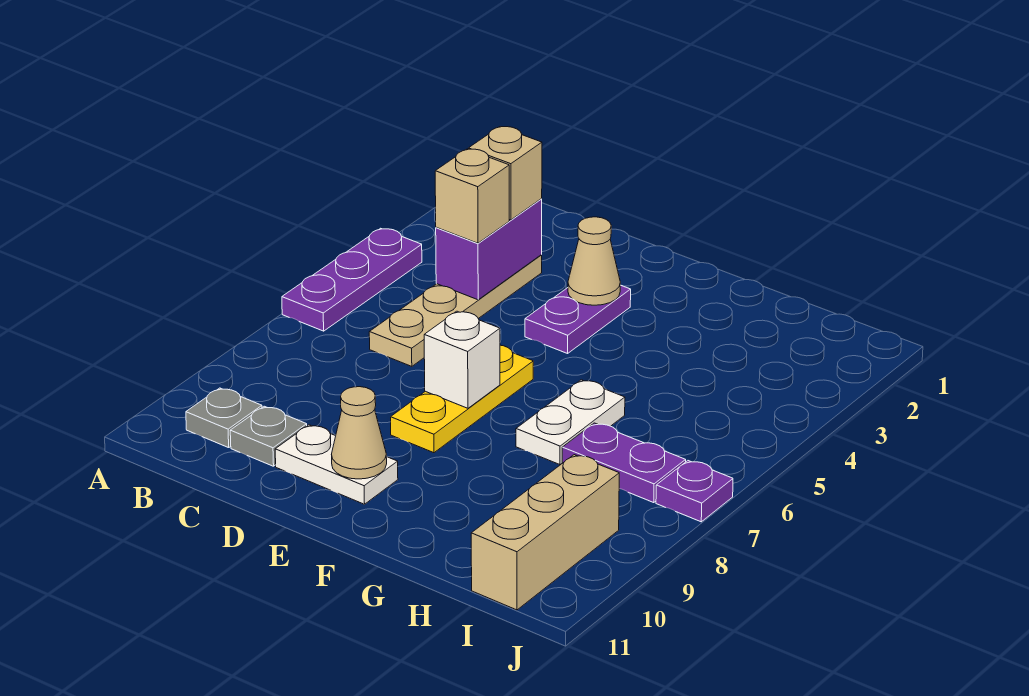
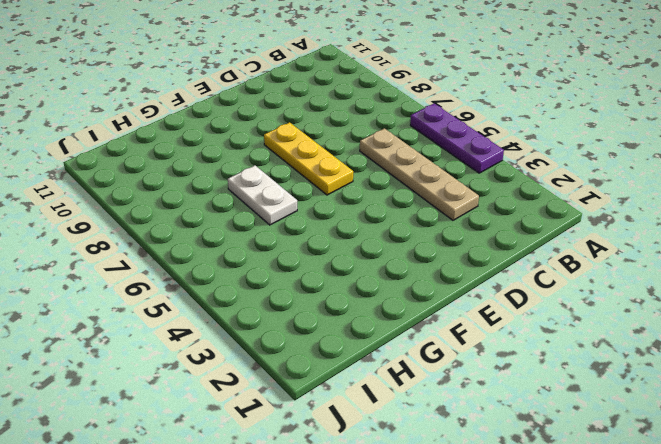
none -> grey 1x1 plate [186,388,262,448]
none -> grey 1x1 plate [230,406,307,466]
none -> white 1x2 plate [275,425,398,504]

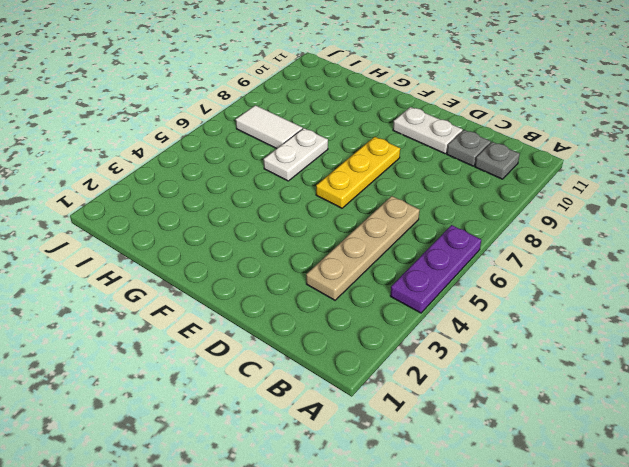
white 1x2 tile [236,105,303,149] -> purple 1x2 plate [562,423,686,502]
none -> purple 1x2 plate [525,285,631,353]
none -> tan 1x3 brick [471,455,619,610]
none -> purple 1x1 plate [656,461,733,522]

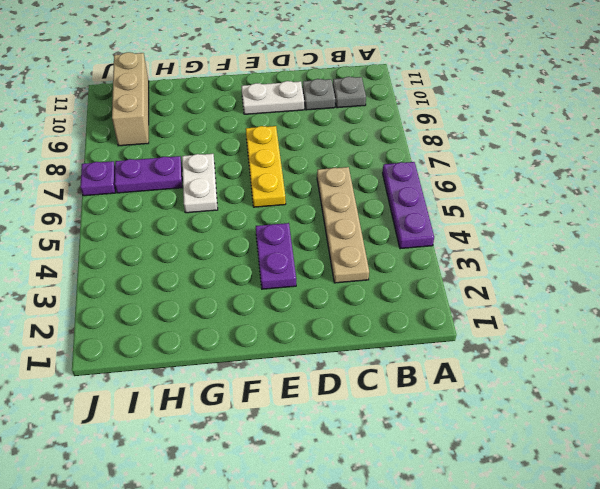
none -> purple 1x2 brick [436,199,542,300]
none -> tan 1x1 cone [568,217,620,305]
none -> white 1x1 brick [424,311,500,408]

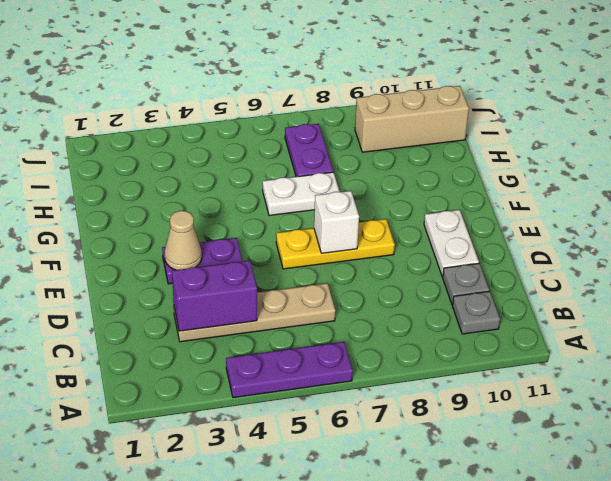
none -> purple 1x1 plate [656,461,733,522]
none -> tan 1x1 cone [331,387,387,479]
none -> tan 1x1 brick [468,127,542,220]

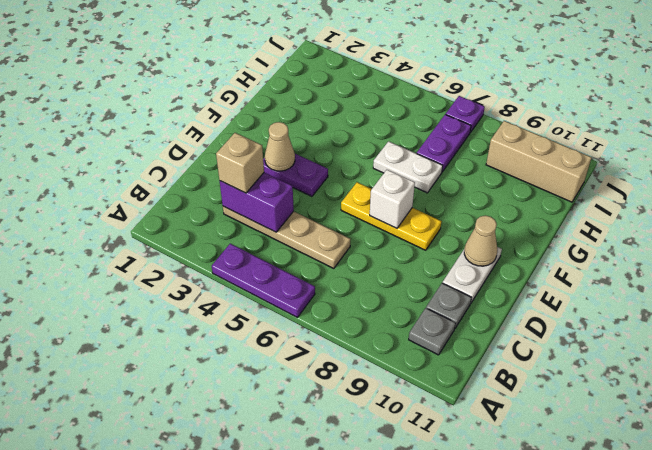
none -> tan 1x1 brick [435,149,509,243]

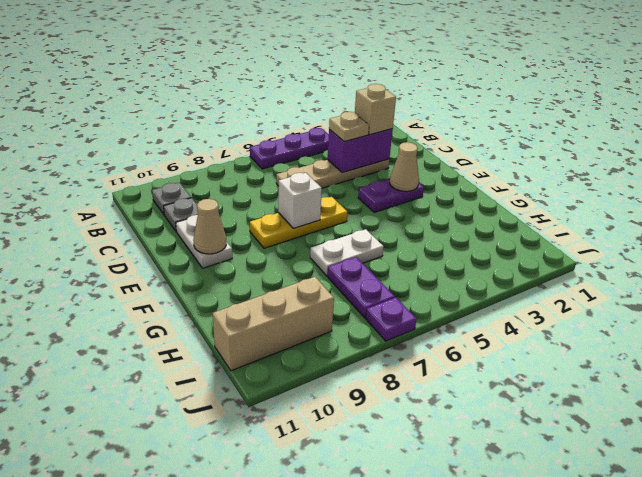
tan 1x1 plate [329,112,369,142] -> tan 1x1 brick [435,149,509,243]

